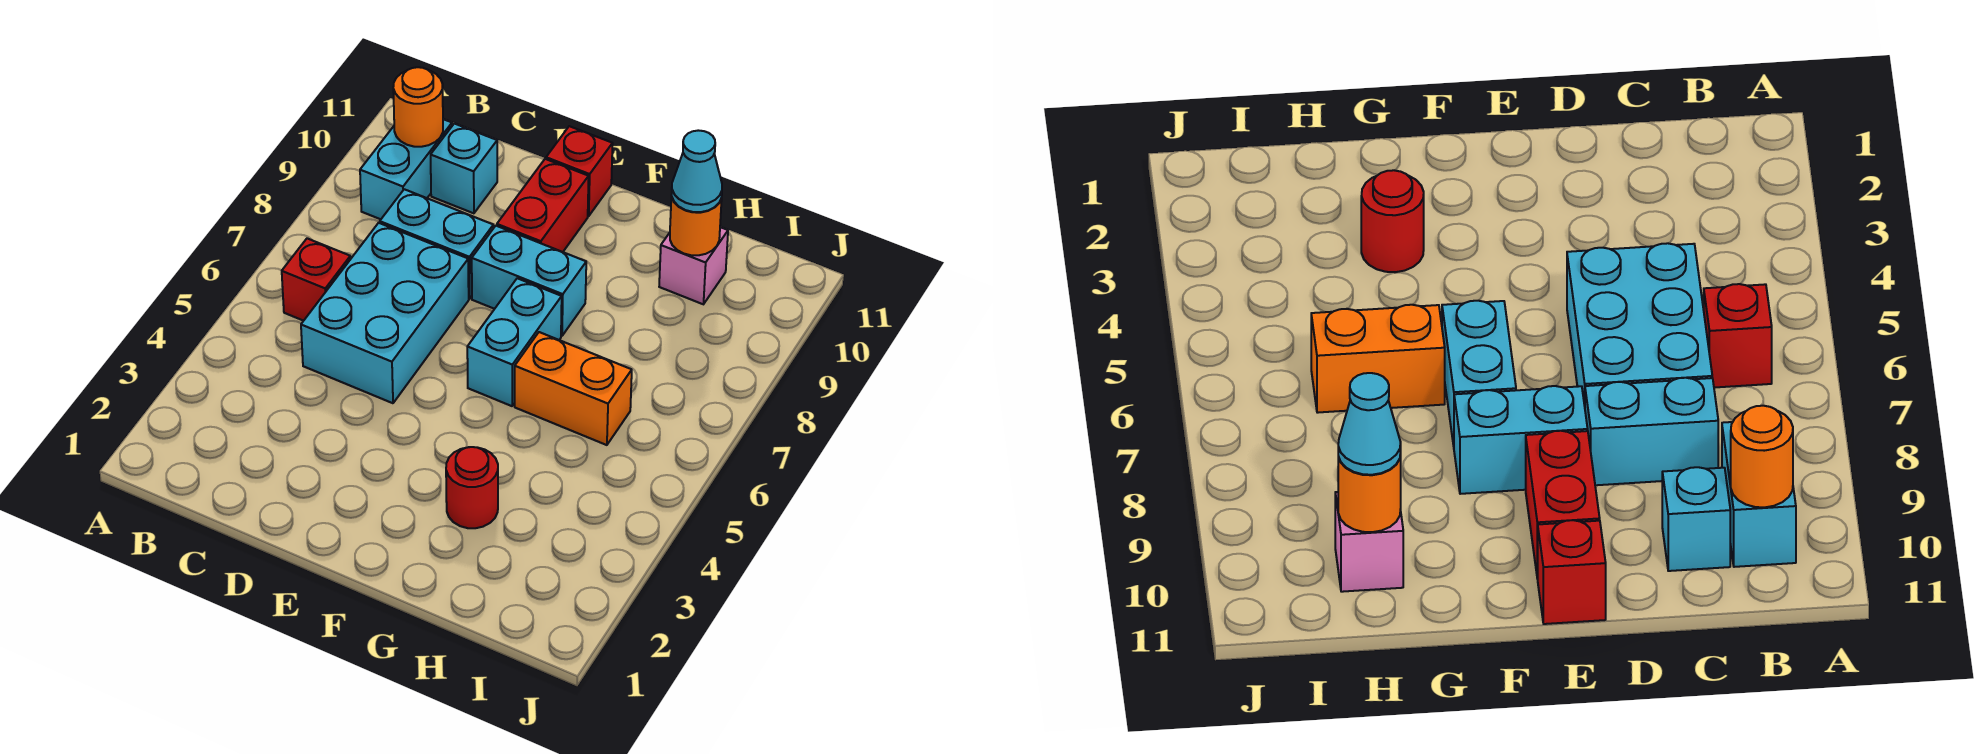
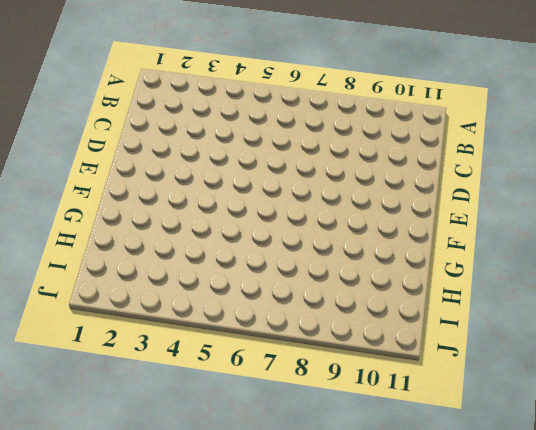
none -> red 1x1 brick [282,238,350,321]
none -> cyan 1x2 brick [360,119,452,219]
none -> cyan 2x3 brick [301,223,469,403]

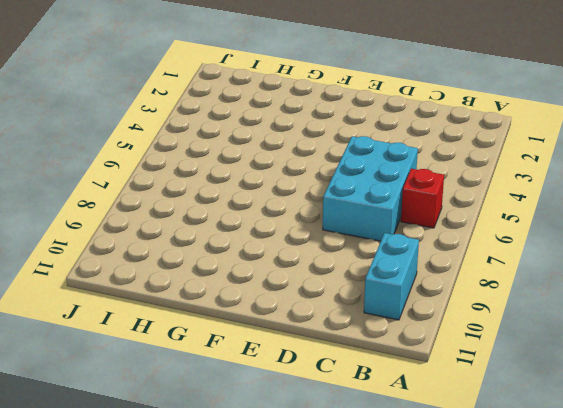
none -> cyan 1x2 brick [380,189,493,299]
none -> cyan 1x1 brick [431,123,497,213]
none -> cyan 1x2 brick [472,226,586,336]

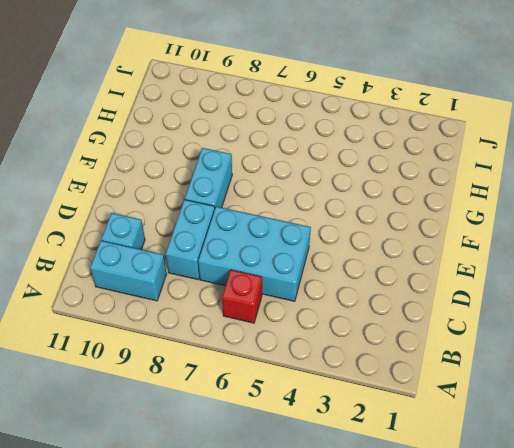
none -> red 1x2 brick [497,159,589,252]
none -> red 1x1 brick [546,126,613,216]
none -> cyan 1x2 brick [467,278,562,406]

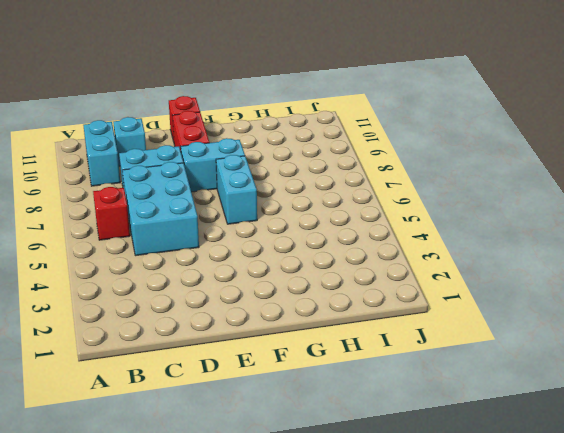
none -> red 1x1 round brick [446,447,498,528]
none -> orange 1x2 brick [515,332,632,445]
none -> pink 1x1 brick [659,227,728,304]

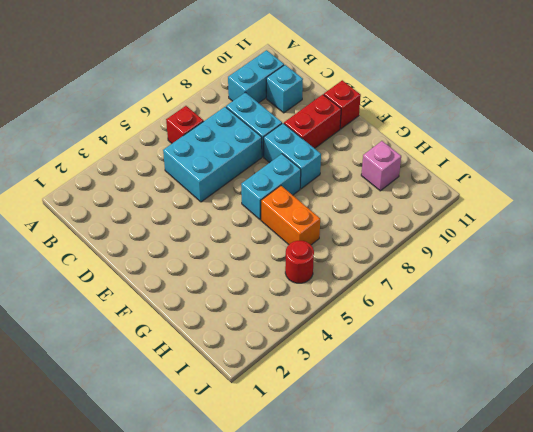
red 1x1 round brick [285,241,314,283] -> red 1x1 round brick moved to [446,447,498,528]
none -> orange 1x1 round brick [393,67,443,147]
none -> orange 1x1 round brick [670,195,722,255]
none -> cyan 1x1 cone [672,130,722,212]

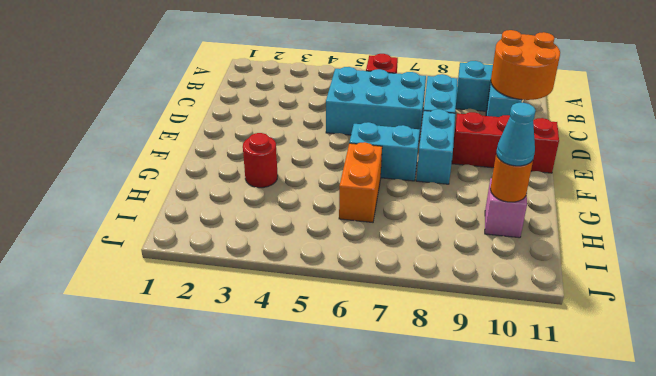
orange 2x2 round brick [491,30,560,100] -> orange 1x1 round brick [393,67,443,147]

